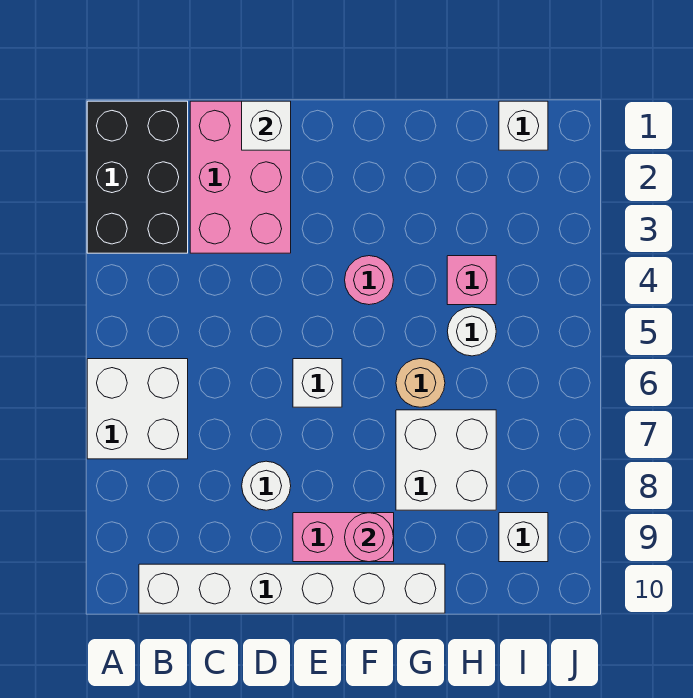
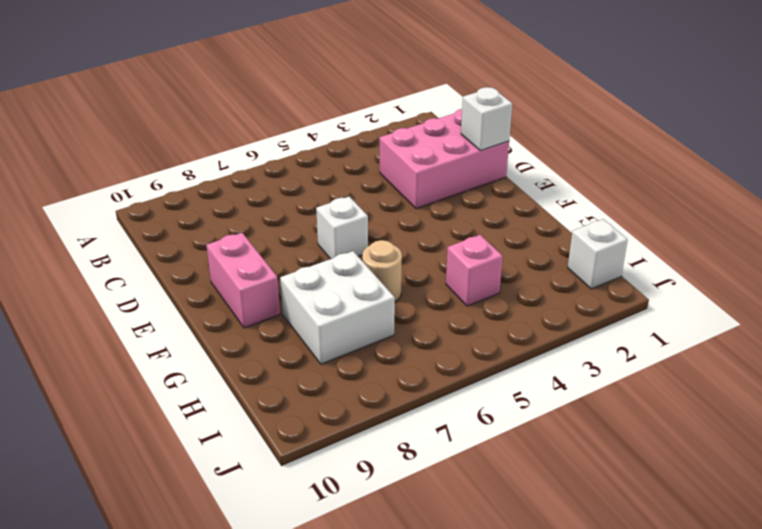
none -> black 2x3 brick [87,101,188,253]
none -> white 2x2 brick [87,359,188,459]
none -> white 1x6 brick [139,564,445,613]

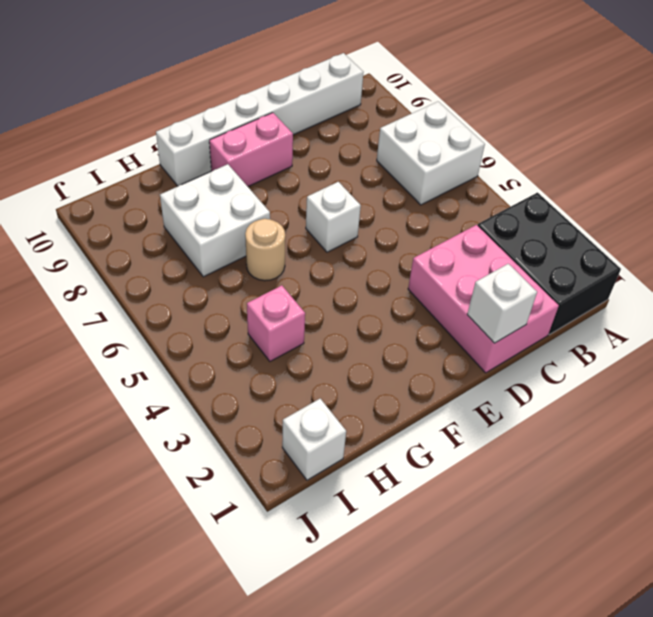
none -> white 1x1 round brick [242,461,291,510]
none -> pink 1x1 round brick [345,256,393,305]
none -> white 1x1 round brick [447,307,496,356]

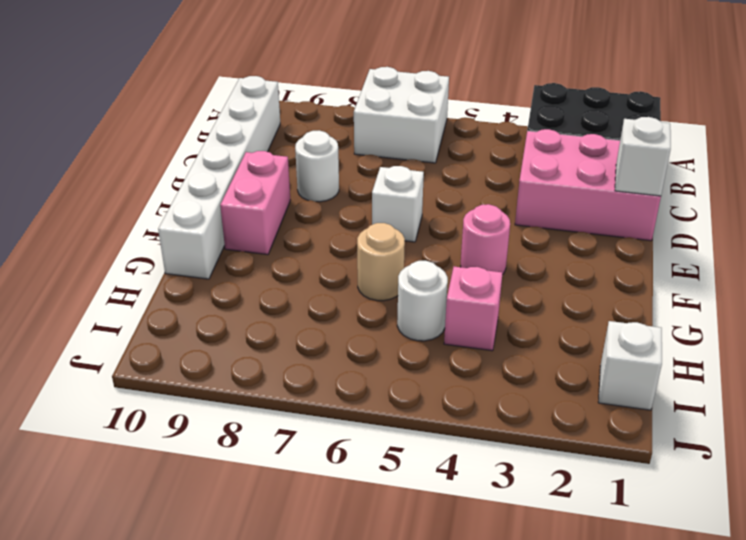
none -> white 2x2 brick [396,410,496,510]
none -> white 1x1 brick [499,513,548,562]
none -> pink 1x1 round brick [345,513,394,562]

